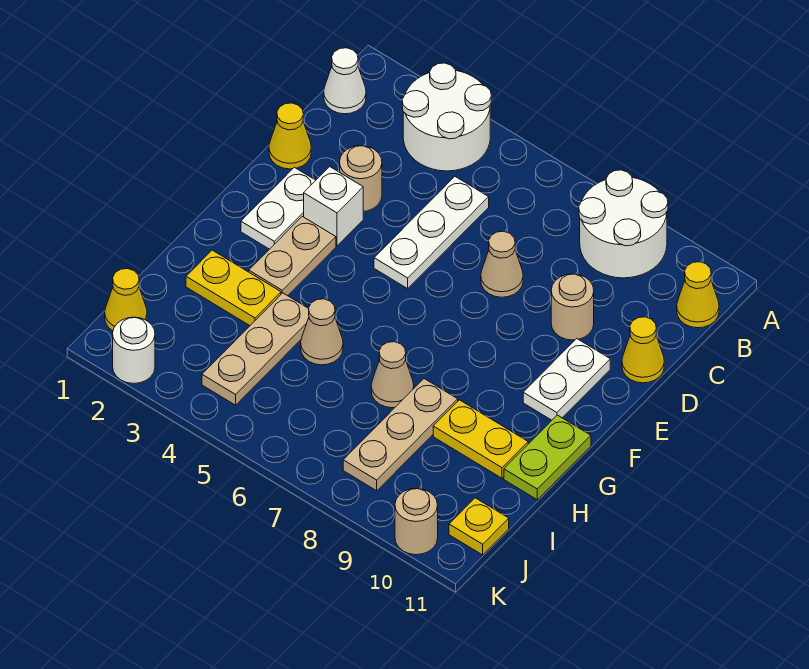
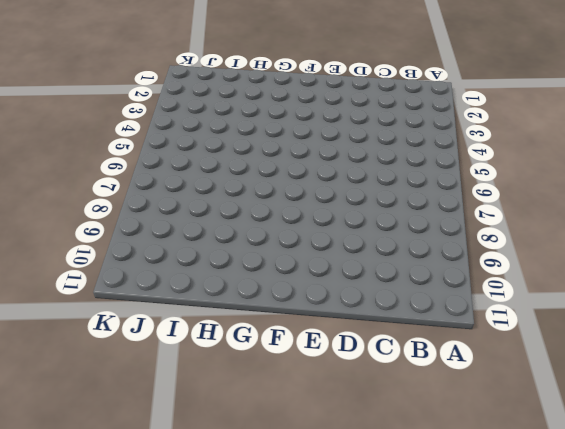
none -> white 2x2 round brick [402,63,491,171]
none -> white 2x2 round brick [579,170,668,278]
none -> white 1x1 cone [324,48,366,114]

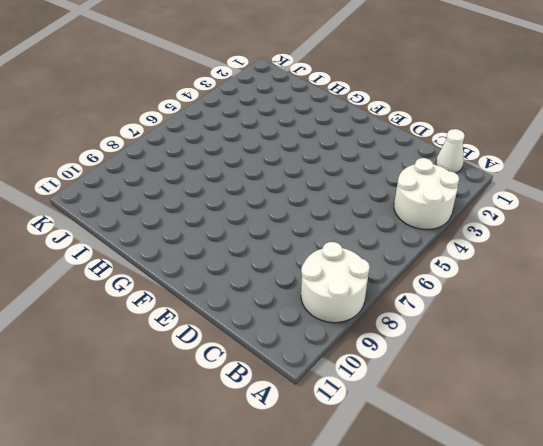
none -> yellow 1x1 cone [677,262,719,328]
none -> white 1x3 plate [374,177,489,289]
none -> yellow 1x1 cone [269,103,311,169]

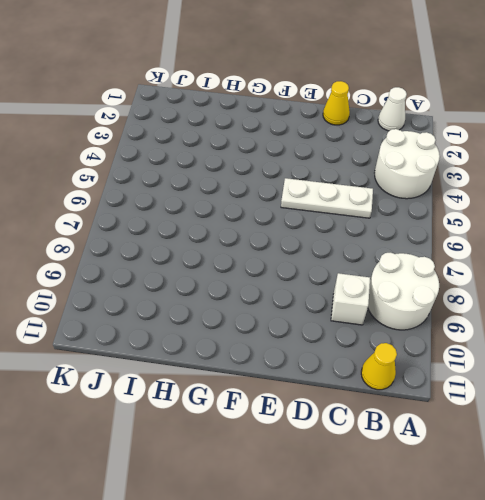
white 1x1 brick [331,273,370,325] -> white 1x1 brick moved to [304,167,363,246]
none -> tan 1x1 round brick [340,146,382,211]
none -> tan 1x1 cone [481,231,523,297]
none -> tan 1x1 round brick [551,274,594,340]

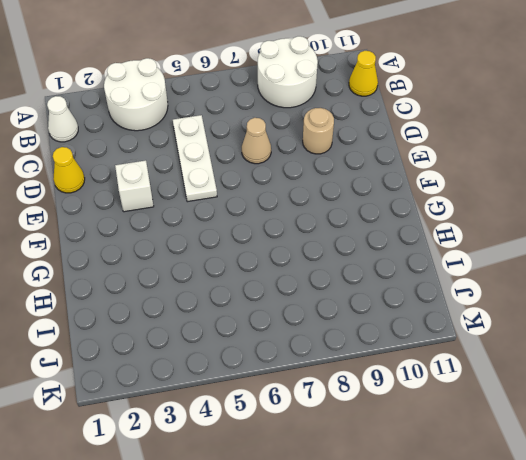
none -> tan 1x1 round brick [340,146,382,211]
none -> yellow 1x1 cone [622,317,664,383]
none -> white 1x2 plate [241,167,316,249]

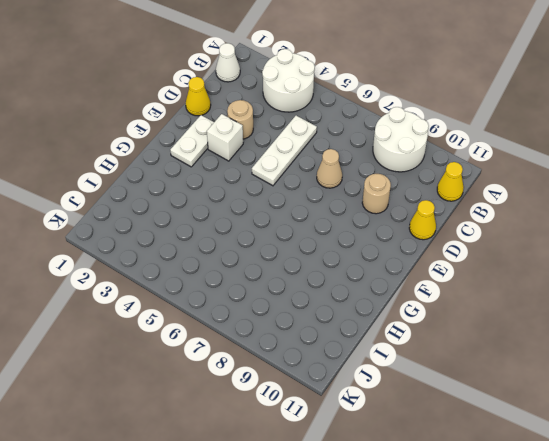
none -> white 1x2 plate [523,339,610,420]
none -> tan 1x2 plate [249,216,336,296]
none -> lime 1x2 plate [504,415,591,500]

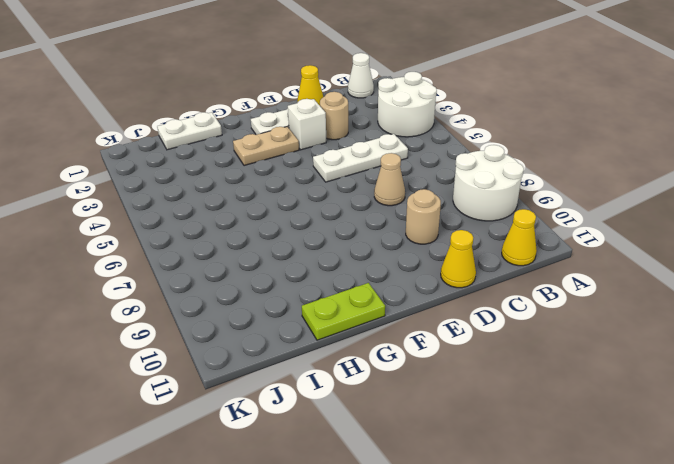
white 1x2 plate [157,112,222,150] -> white 1x2 plate moved to [523,339,610,420]
none -> yellow 1x2 plate [186,250,281,326]
none -> tan 1x3 plate [202,293,309,405]
none -> tan 1x1 cone [301,299,343,365]

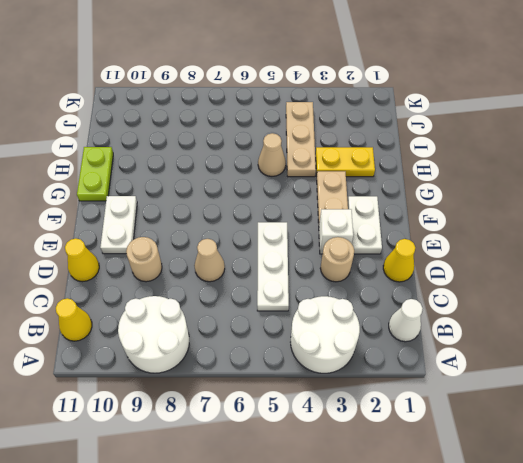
none -> tan 1x1 cone [371,342,414,408]
none -> tan 1x3 plate [343,379,458,491]
none -> yellow 1x2 plate [433,400,528,478]

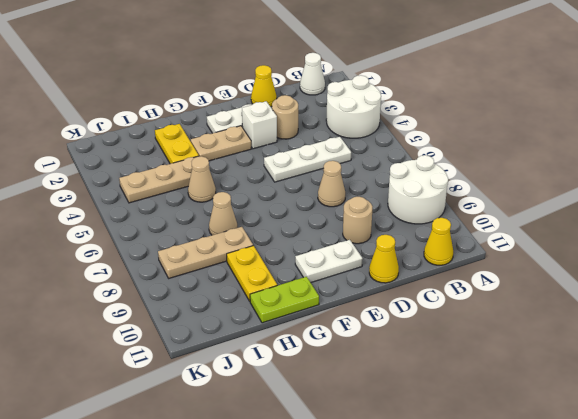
none -> yellow 1x1 cone [105,269,147,331]
none -> yellow 1x1 plate [449,498,509,555]
none -> white 1x1 round brick [113,317,155,384]

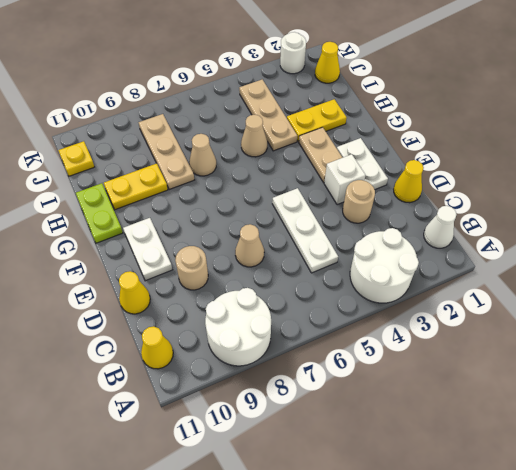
none -> tan 1x1 round brick [395,488,438,555]

